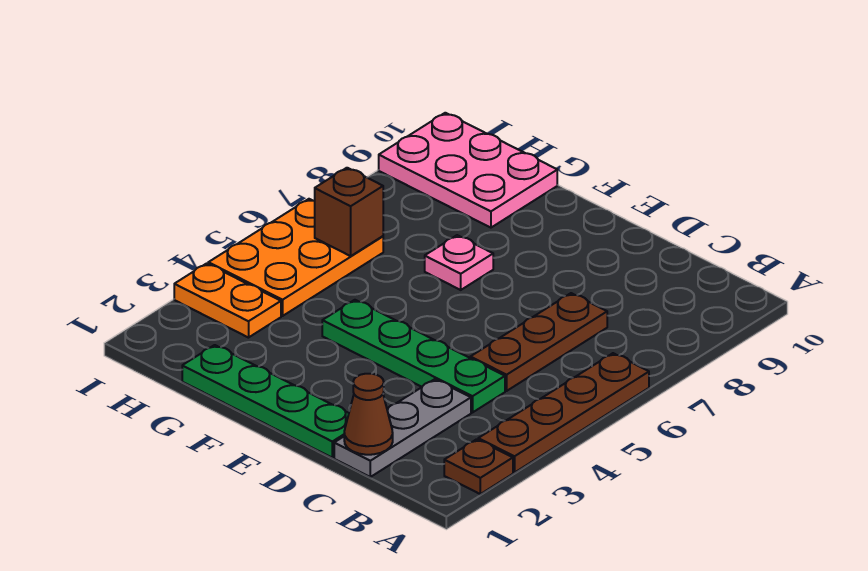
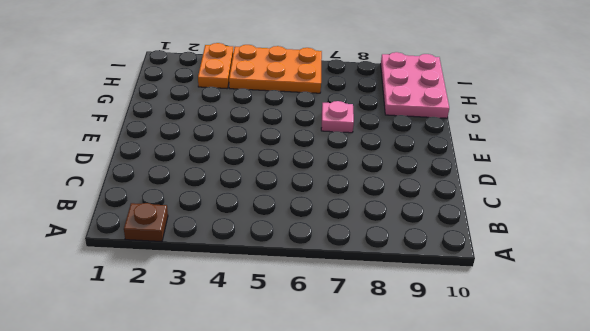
none -> brown 1x4 plate [478,353,649,473]
none -> grey 1x3 plate [334,379,471,477]
none -> green 1x4 plate [322,300,505,412]

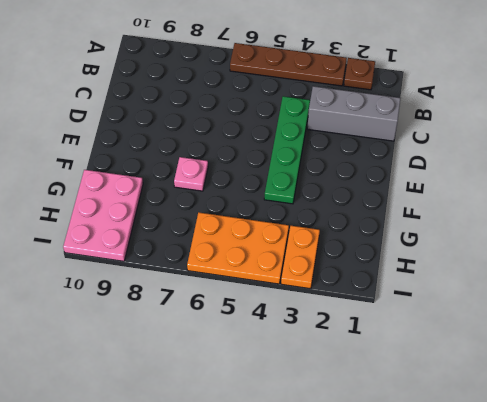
grey 1x3 brick [307,86,401,141] -> grey 1x3 plate [334,379,471,477]
none -> brown 1x3 plate [470,293,607,391]
none -> green 1x4 plate [182,345,349,458]
none -> brown 1x1 cone [344,374,393,455]

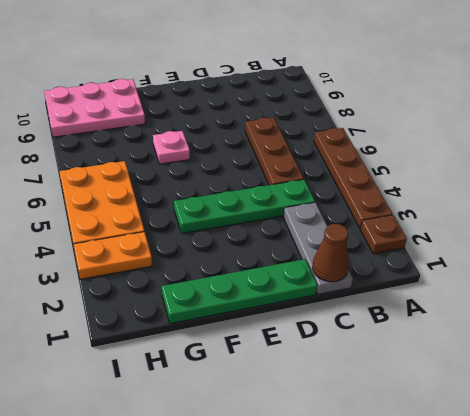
none -> brown 1x1 brick [315,168,383,256]

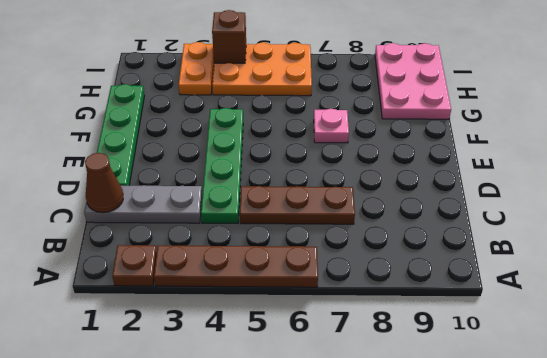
brown 1x1 brick [212,10,246,63] -> brown 1x1 brick moved to [315,168,383,256]

